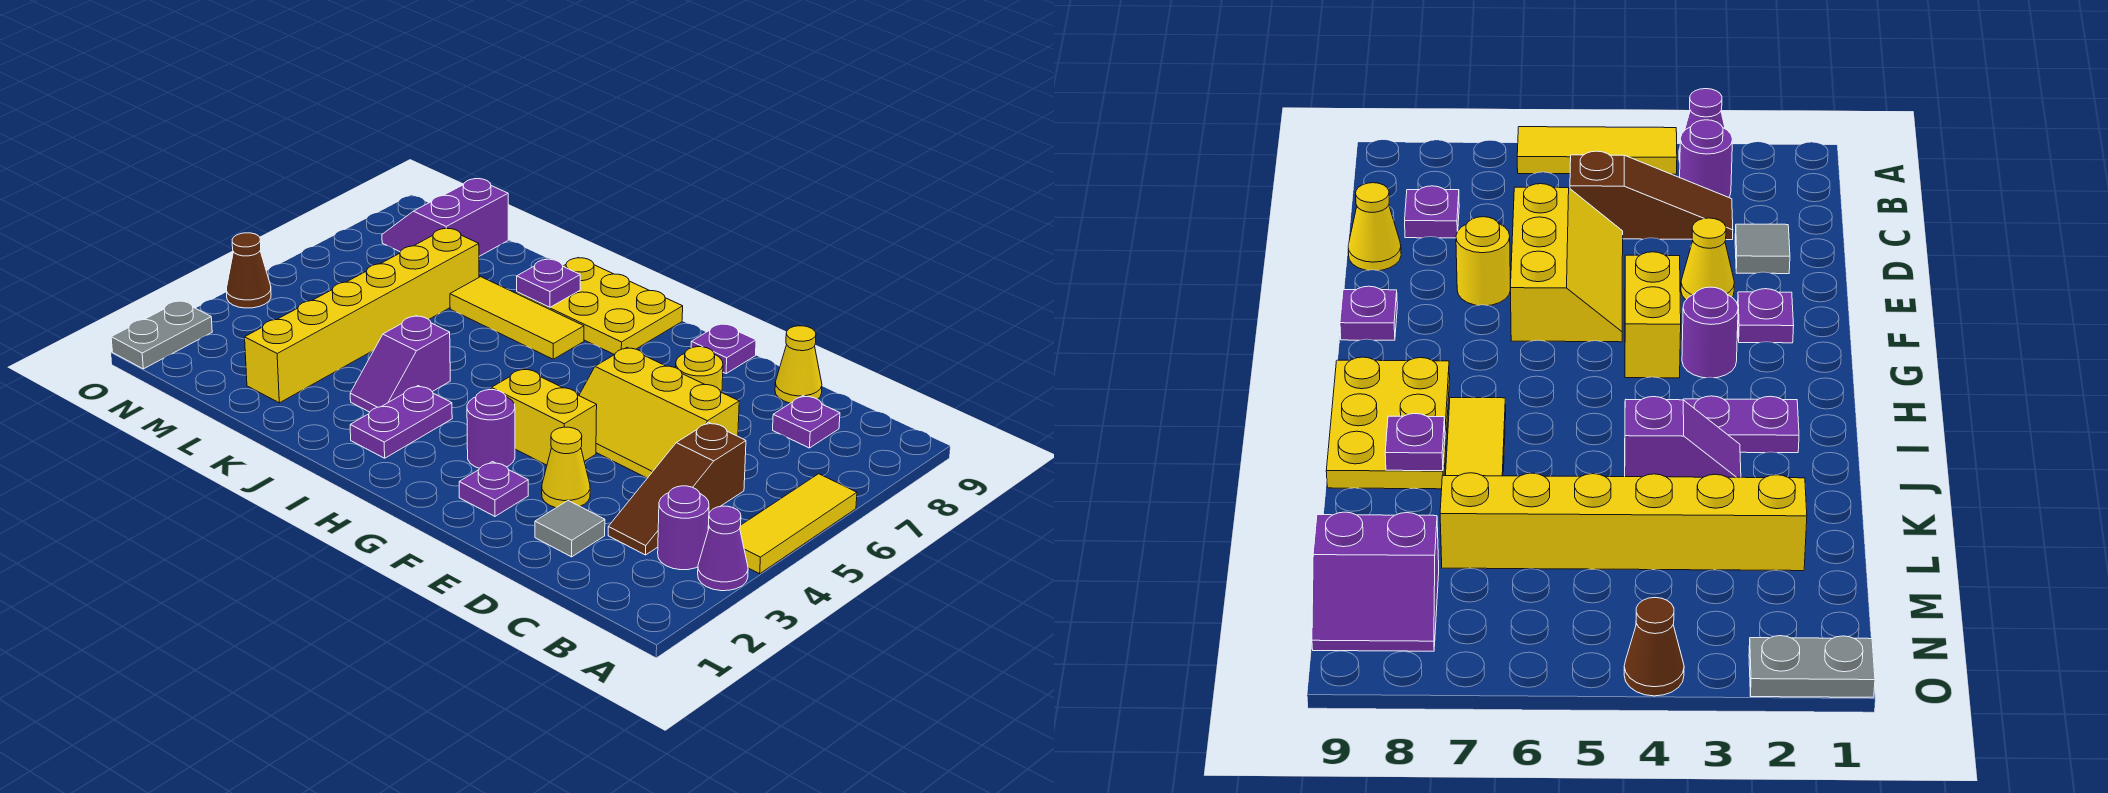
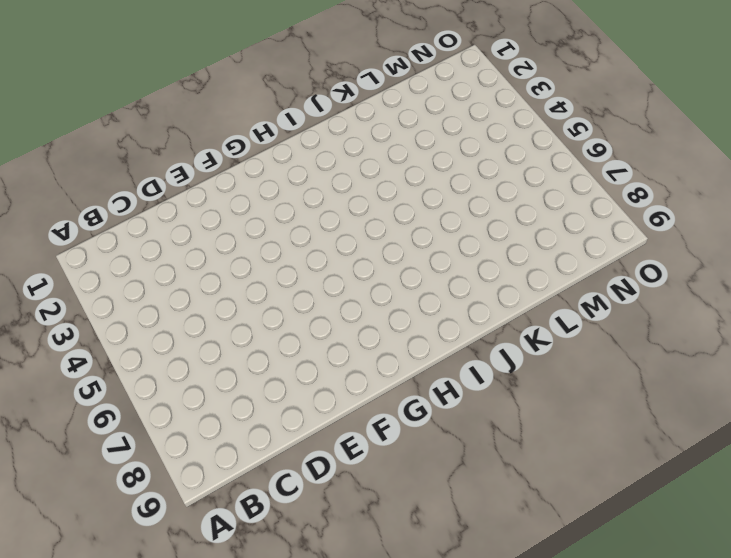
none -> purple 1x1 cone [698,506,748,591]
none -> yellow 1x3 tile [740,474,857,574]
none -> purple 1x1 round brick [658,486,709,570]

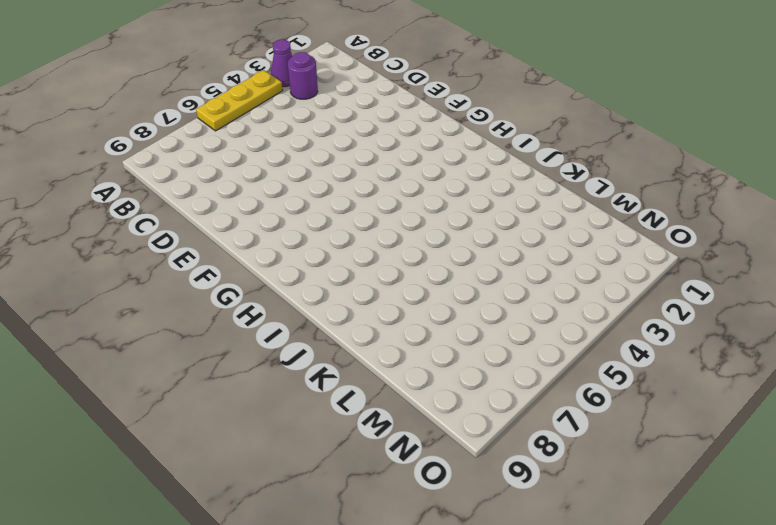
yellow 1x3 plate [196,70,283,131] -> yellow 1x3 tile [740,474,857,574]
none -> brown 1x3 slope [608,422,746,555]
none -> purple 1x1 plate [773,396,840,448]
none -> grey 1x1 tile [535,500,605,557]

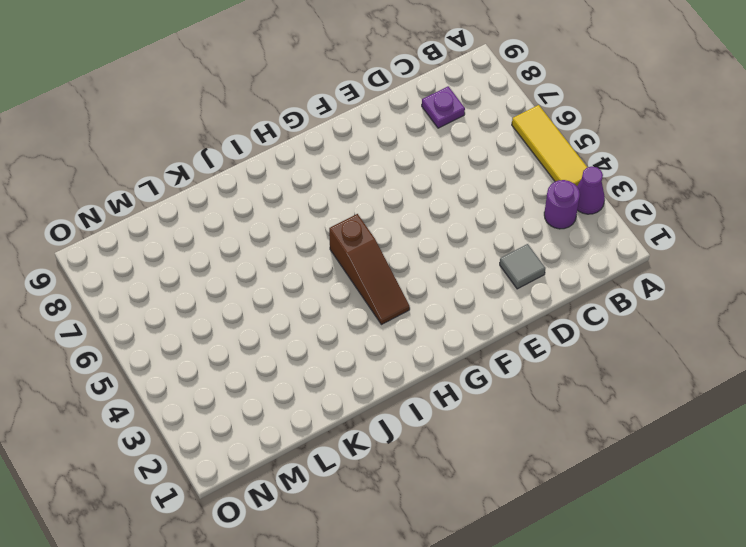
brown 1x3 slope [329,214,410,325] -> brown 1x3 slope moved to [608,422,746,555]
none -> yellow 2x3 slope [579,348,739,478]
none -> yellow 1x1 cone [775,326,822,403]
none -> yellow 1x1 cone [542,427,590,508]

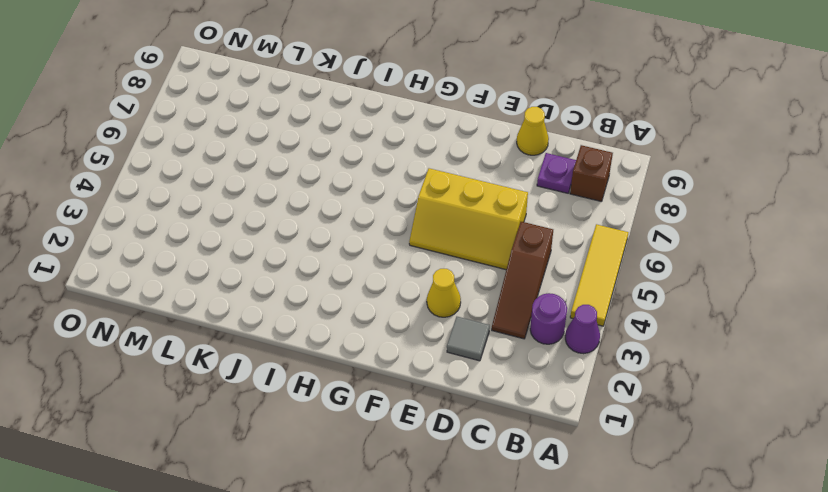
brown 1x1 brick [570,145,613,202] -> none
none -> yellow 1x1 round brick [676,347,723,392]
none -> purple 1x1 plate [459,462,528,516]
none -> yellow 1x2 brick [491,369,597,465]

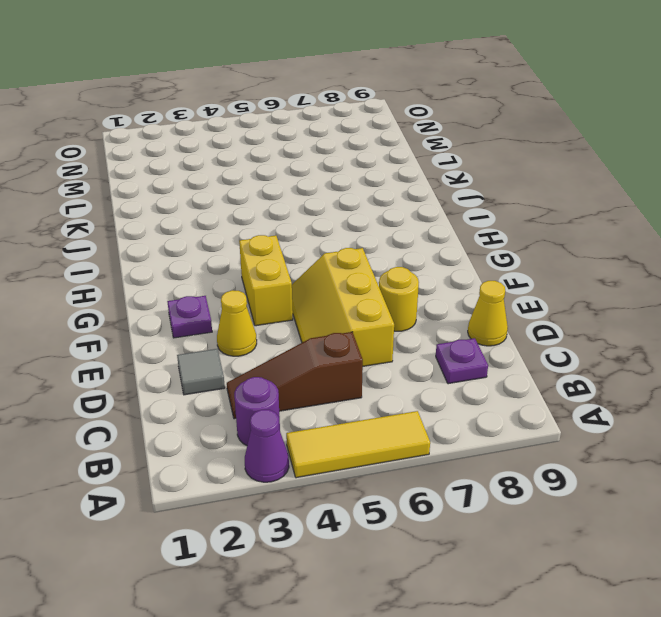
none -> purple 1x1 plate [691,324,756,373]
none -> purple 1x1 round brick [467,390,515,468]
none -> yellow 2x3 plate [517,258,683,355]

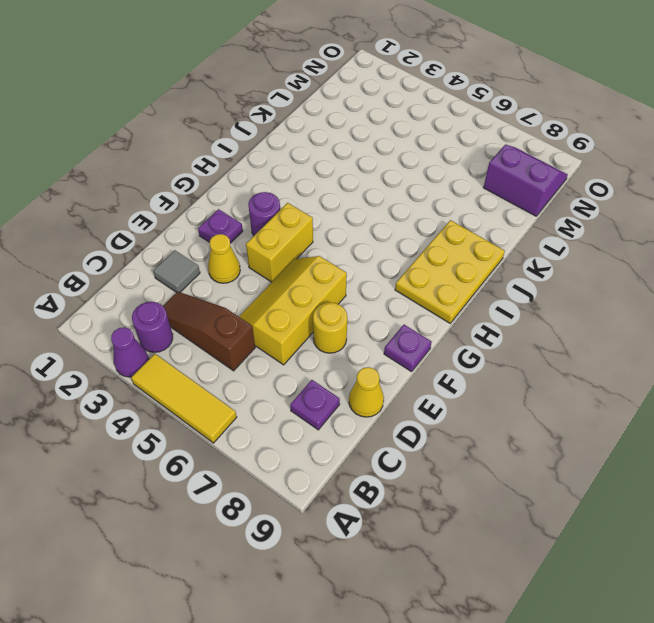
none -> purple 1x2 plate [350,386,452,458]
none -> yellow 1x3 tile [450,277,584,359]
none -> purple 1x2 slope [350,316,450,412]

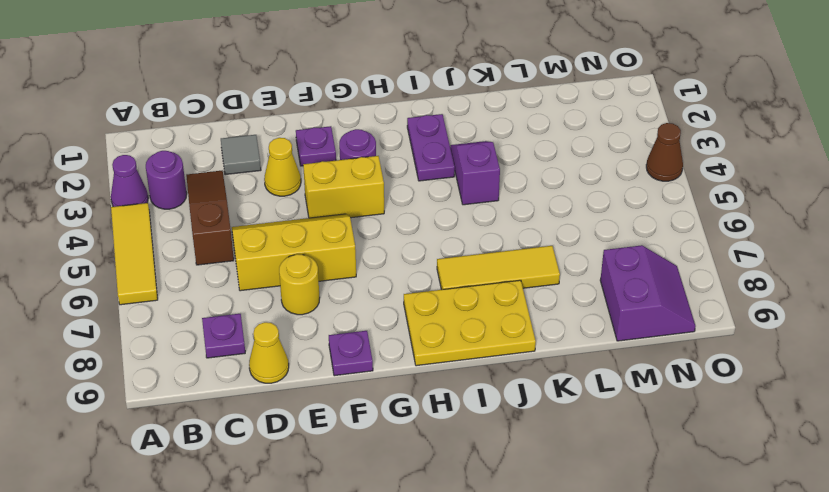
none -> yellow 1x6 brick [245,228,479,403]
none -> grey 1x2 plate [111,301,212,369]
none -> purple 1x1 plate [517,259,580,307]

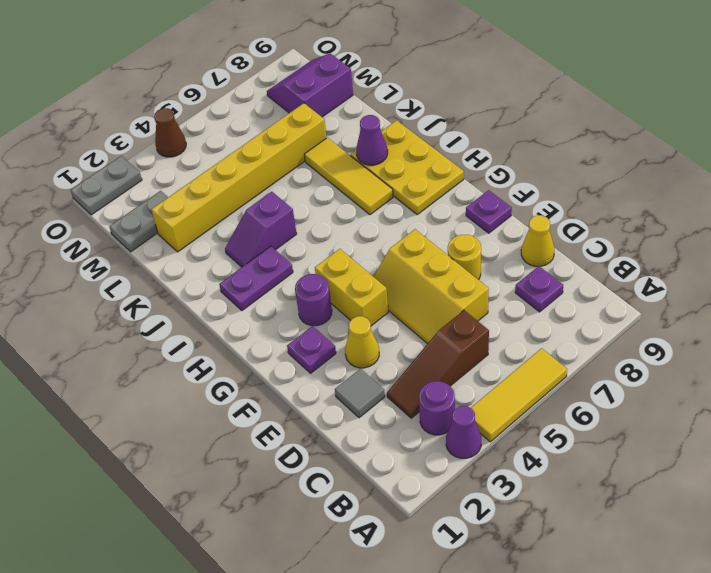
purple 1x1 cone [356,115,388,165] -> purple 1x1 plate [517,259,580,307]
grey 1x2 plate [109,191,168,252] -> none

